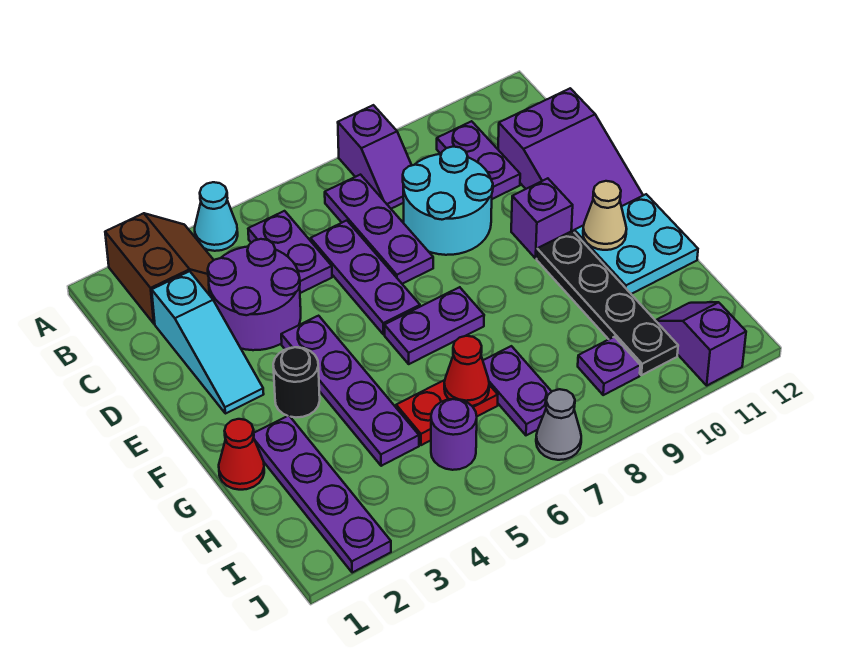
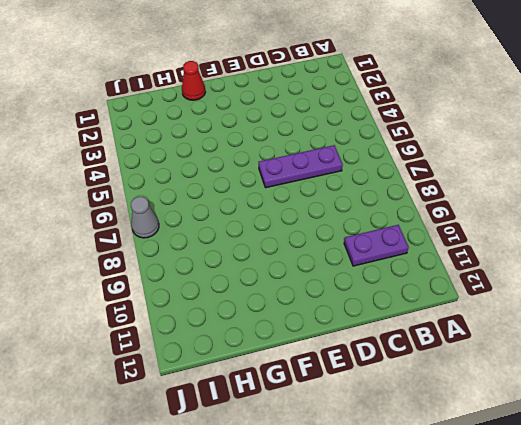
none -> brown 2x2 slope [105,213,213,324]
none -> cyan 1x1 cone [195,182,238,251]
none -> purple 1x2 slope [338,105,412,209]

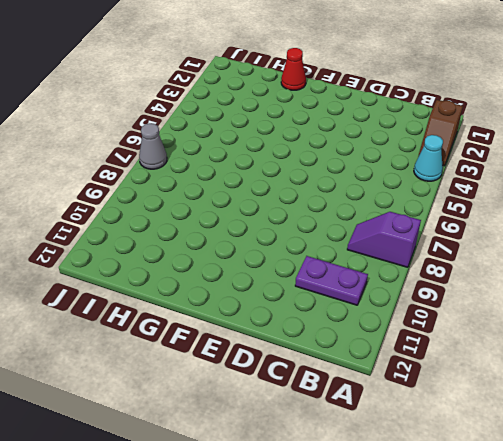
brown 1x2 slope [418,100,463,166] -> brown 2x2 slope [105,213,213,324]
none -> purple 1x2 plate [248,211,332,293]
none -> purple 1x3 plate [325,175,433,284]
none -> cyan 1x3 slope [152,271,264,414]

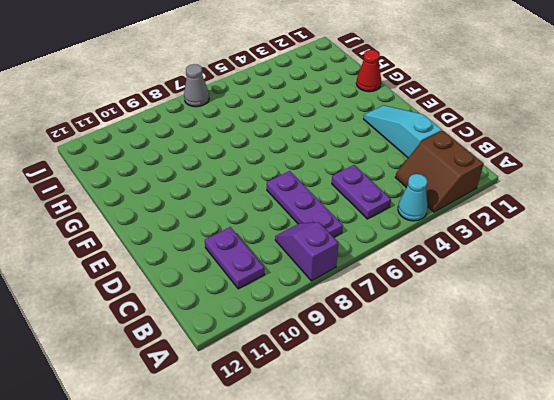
none -> purple 2x2 round brick [208,239,301,350]
none -> purple 1x3 plate [311,221,420,335]
none -> cyan 2x2 round brick [403,147,493,255]

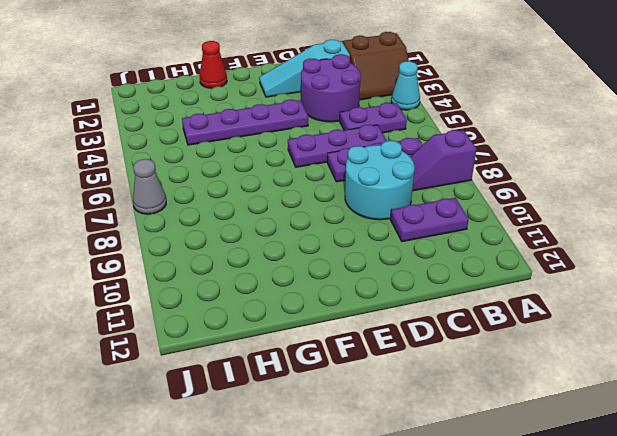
none -> purple 2x3 slope [498,88,643,232]
none -> purple 1x1 brick [511,178,573,258]
none -> black 1x1 round brick [273,347,320,417]

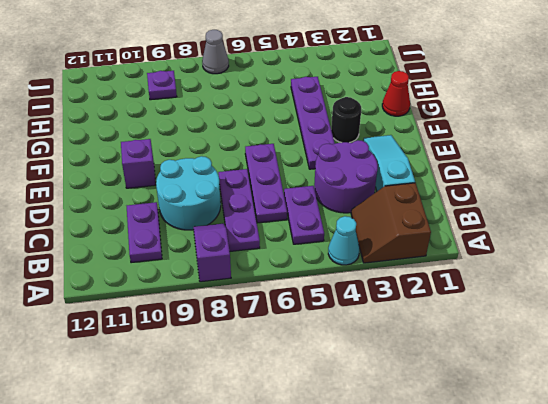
none -> purple 2x3 slope [498,88,643,232]
none -> purple 1x2 plate [385,287,484,364]
none -> black 1x4 plate [537,231,678,375]

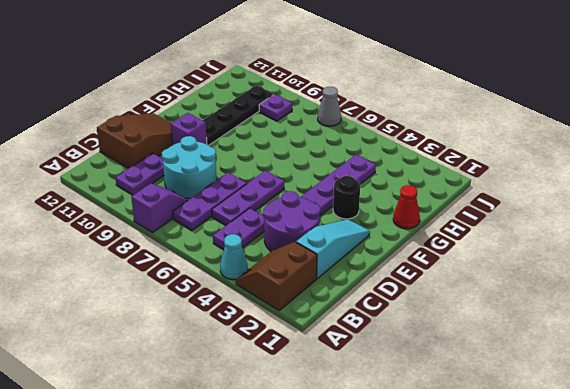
brown 2x3 slope [97,113,172,168] -> purple 2x3 slope [498,88,643,232]
none -> purple 1x2 plate [385,287,484,364]
none -> cyan 2x2 plate [574,194,698,294]
none -> purple 1x4 plate [254,416,391,573]

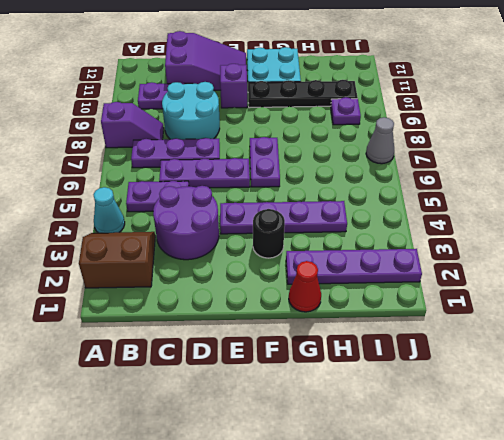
none -> cyan 1x3 slope [152,271,264,414]
none -> red 1x2 plate [396,380,498,445]
none -> purple 1x2 plate [483,346,552,435]

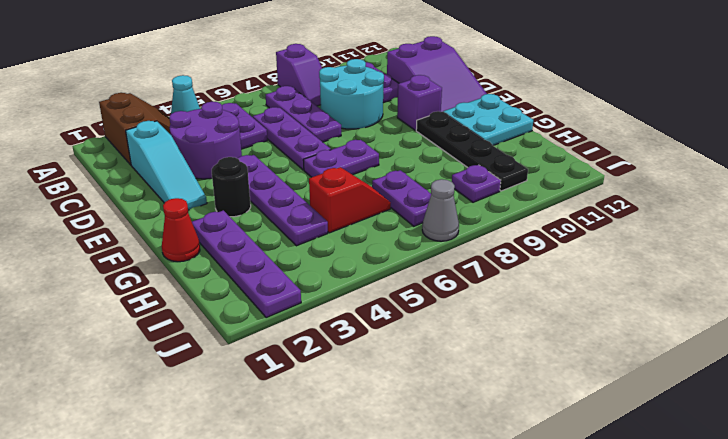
red 1x2 slope [309,167,391,233] -> red 1x2 plate [396,380,498,445]
none -> purple 1x1 round brick [431,399,477,470]
none -> purple 1x2 slope [655,302,746,385]
none -> tan 1x1 cone [583,181,627,250]

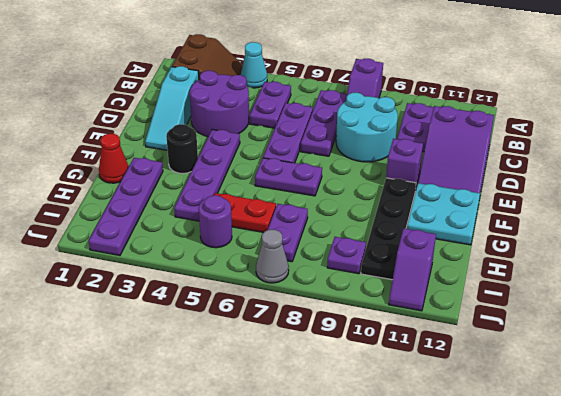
purple 1x2 slope [389,228,436,311] -> purple 1x2 slope turned to [655,302,746,385]
none -> tan 1x1 cone [583,181,627,250]
none -> red 1x1 cone [444,336,489,406]

